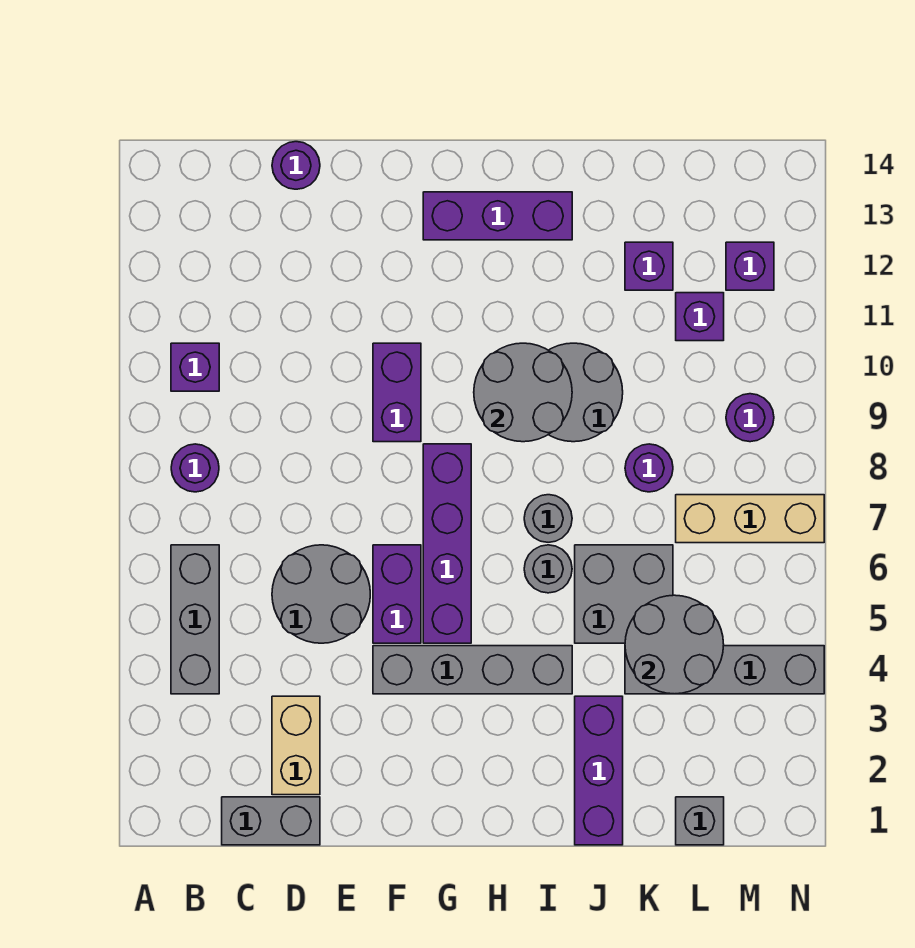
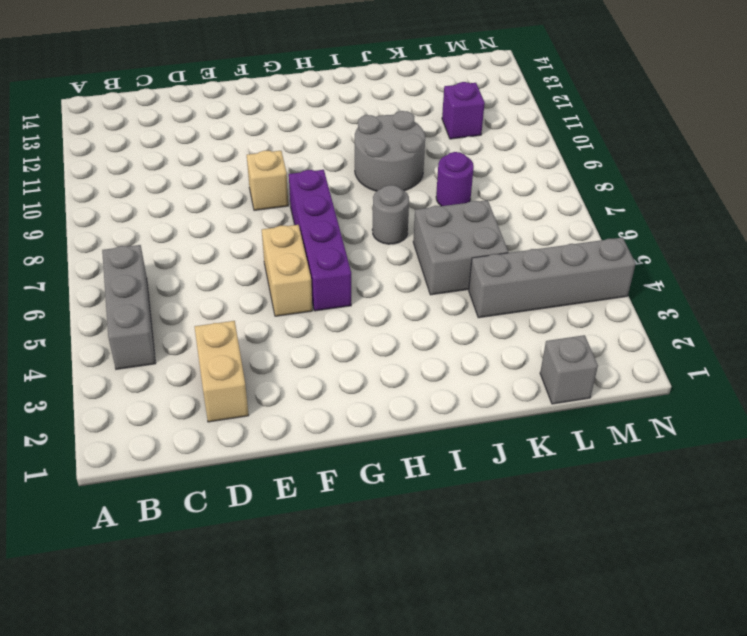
tan 1x2 brick [262,225,312,316] -> purple 1x2 brick [373,545,421,643]
tan 1x1 brick [247,151,288,210] -> purple 1x2 brick [373,343,421,442]
none -> purple 1x1 round brick [171,444,219,492]
none -> purple 1x1 brick [171,343,219,391]
none -> grey 1x2 brick [222,797,320,845]

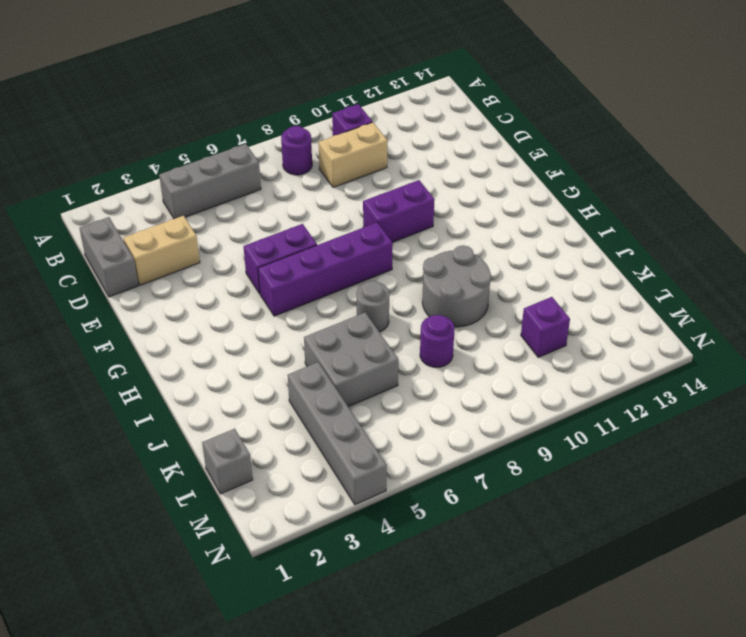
tan 1x2 brick [318,122,387,187] -> none
none -> grey 2x2 round brick [272,545,370,643]
none -> purple 1x1 round brick [272,142,320,189]
none -> grey 1x4 brick [373,646,572,694]

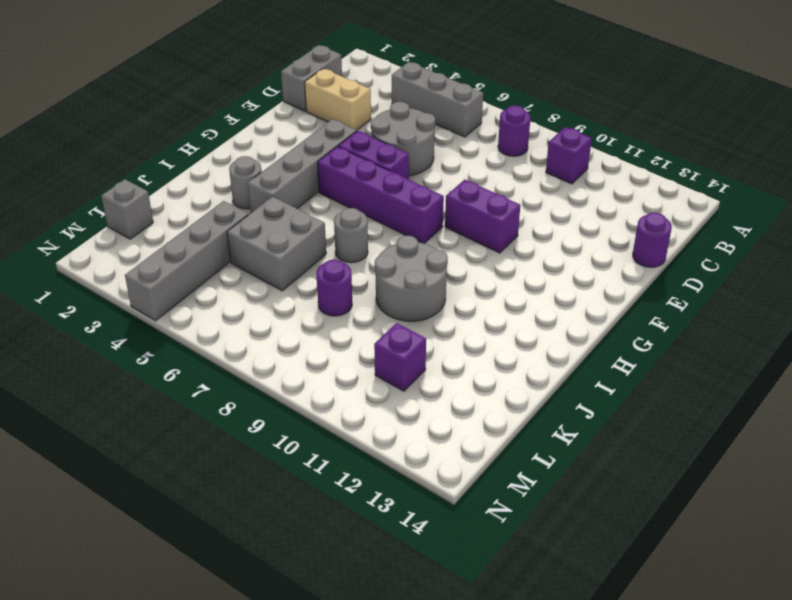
grey 1x1 round brick [229,156,261,209] -> grey 1x1 round brick moved to [524,545,572,593]
none -> purple 1x3 brick [423,192,572,240]
none -> purple 1x3 brick [575,696,623,845]
none -> purple 1x1 brick [625,242,673,290]

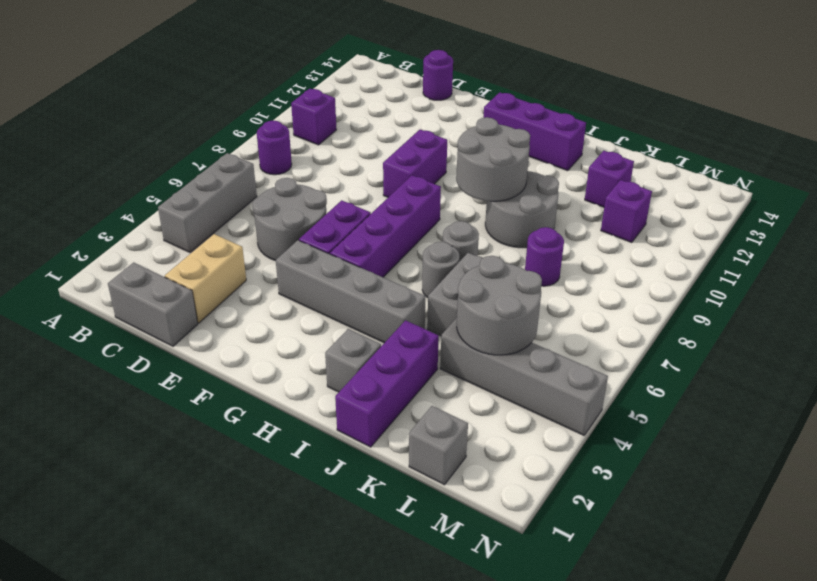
grey 1x1 brick [325,329,381,392] -> none
none -> tan 1x3 brick [676,495,824,543]
none -> purple 1x1 round brick [726,394,774,442]
none -> purple 1x1 brick [726,242,774,290]

